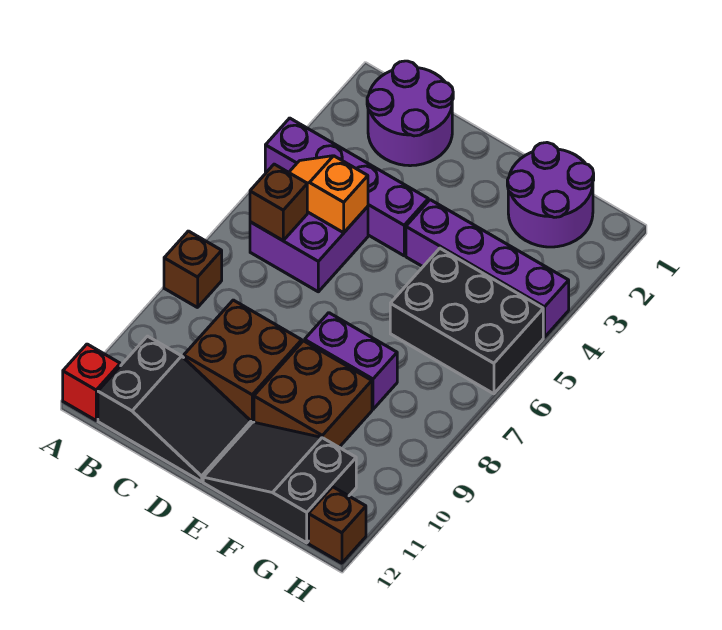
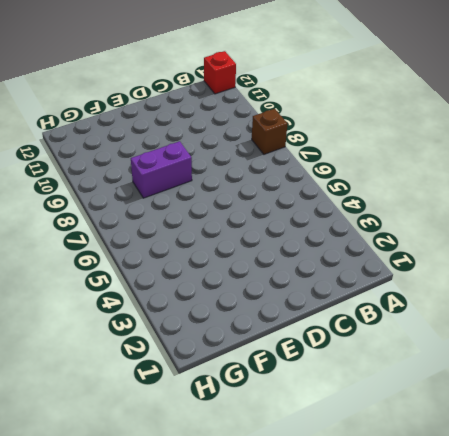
none -> purple 1x4 brick [265,118,428,256]
none -> purple 2x2 round brick [367,61,453,166]
none -> purple 2x2 brick [250,207,368,292]

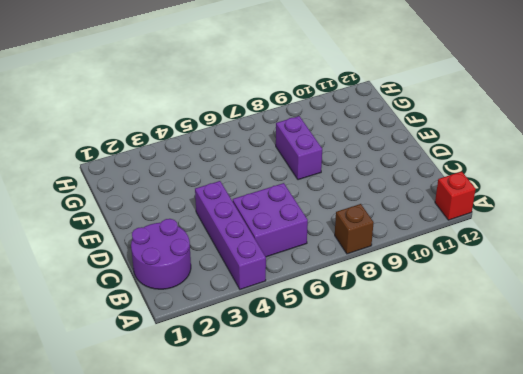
none -> black 2x3 slope [98,336,251,482]
none -> brown 2x2 brick [184,300,302,423]
none -> purple 1x4 brick [406,200,569,337]

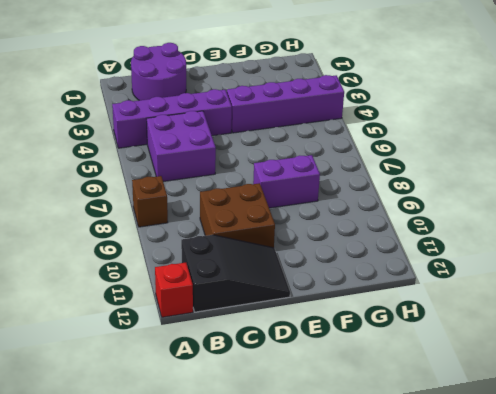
none -> brown 2x2 brick [254,341,372,447]
none -> black 2x3 slope [203,422,356,543]
none -> purple 2x2 round brick [507,143,594,247]

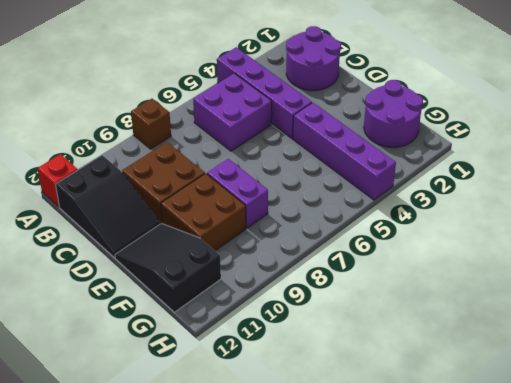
none -> black 2x3 brick [390,248,543,394]
none -> brown 1x1 brick [309,487,366,563]
none -> orange 1x2 slope [289,156,368,233]

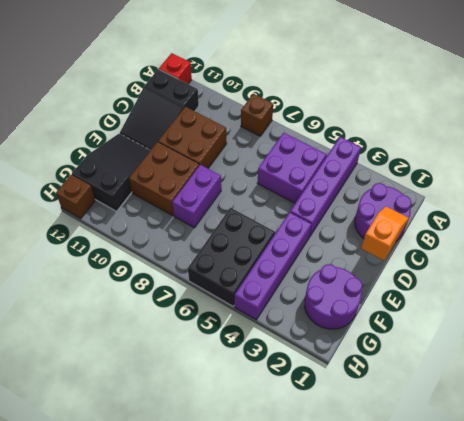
orange 1x2 slope [361,206,409,260] -> orange 1x2 slope moved to [289,156,368,233]
none -> brown 1x1 brick [250,164,307,240]

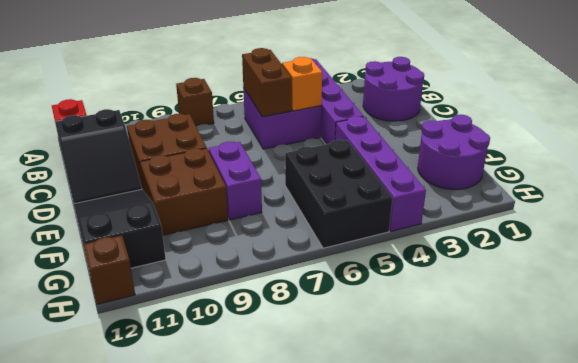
brown 1x2 brick [242,48,292,117] -> brown 1x1 brick [250,164,307,240]

